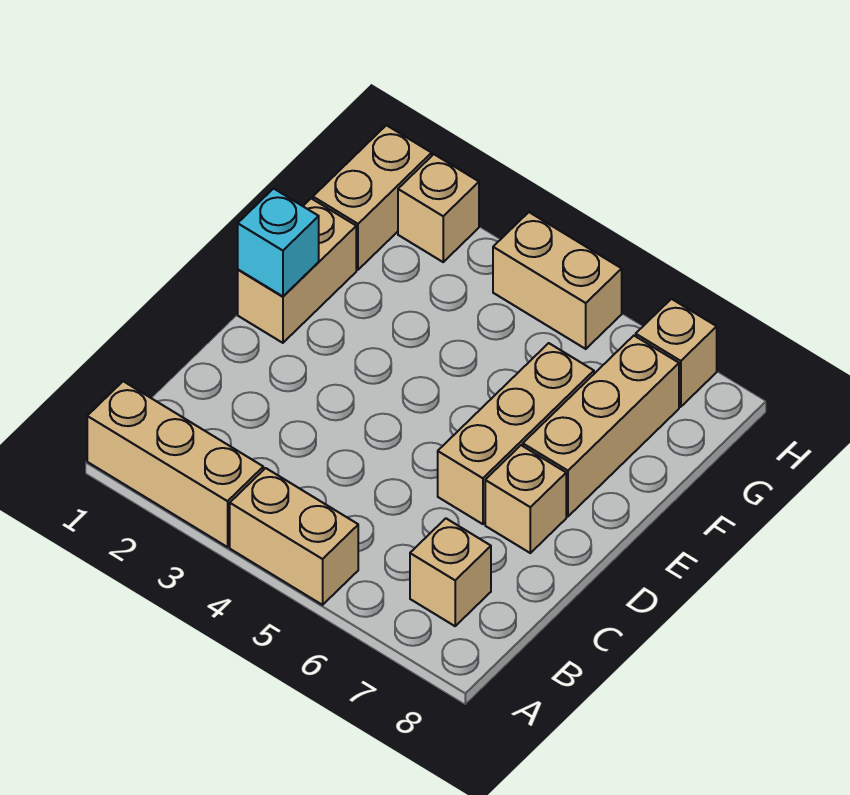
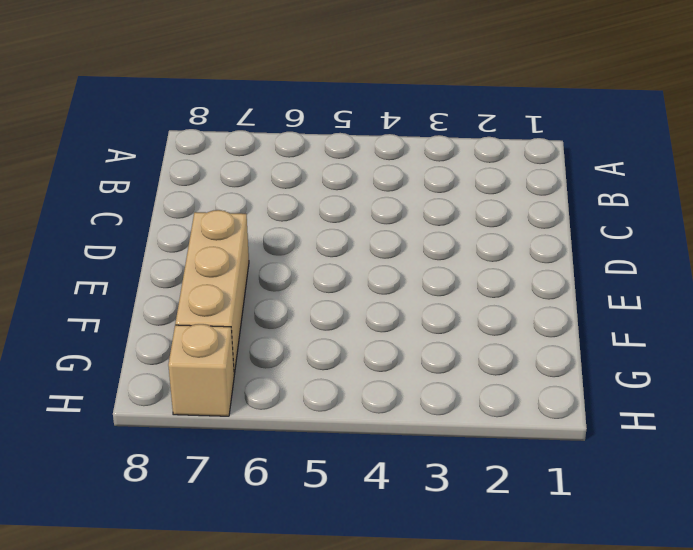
none -> tan 1x3 brick [87,381,263,547]
none -> tan 1x2 brick [230,468,358,605]
none -> tan 1x1 brick [410,518,491,626]

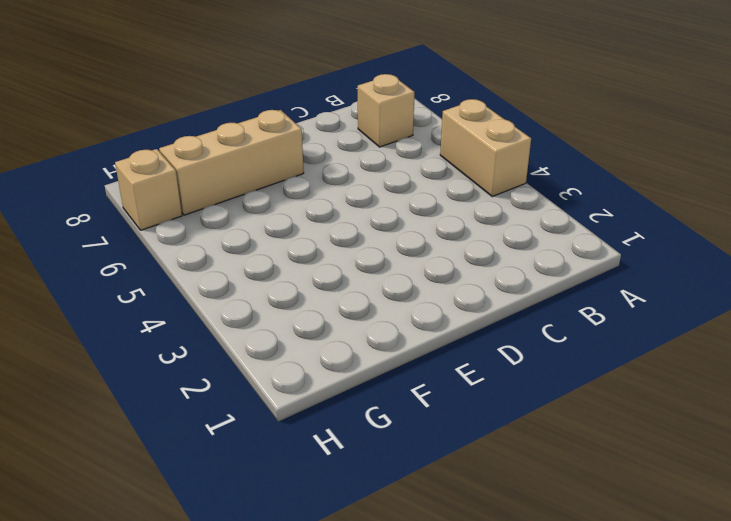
none -> tan 1x3 brick [87,381,263,547]
none -> tan 1x3 brick [438,343,594,524]
none -> tan 1x1 brick [485,445,566,553]

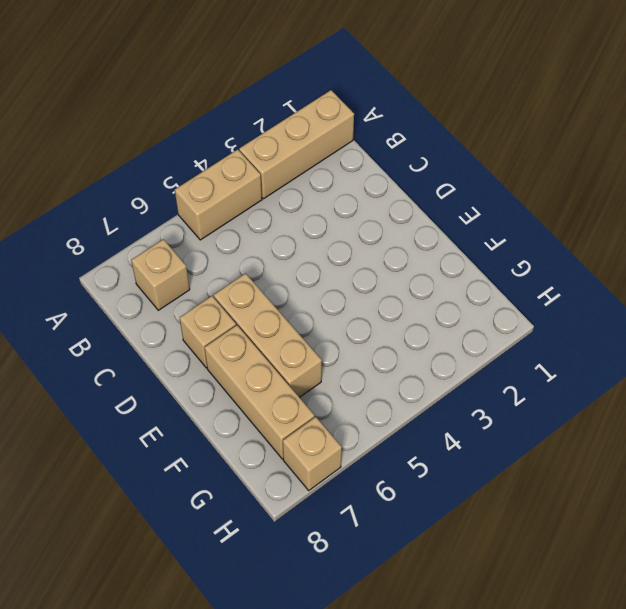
none -> tan 1x2 brick [238,198,356,343]
none -> tan 1x2 brick [313,125,432,270]
none -> tan 1x1 brick [398,154,479,262]

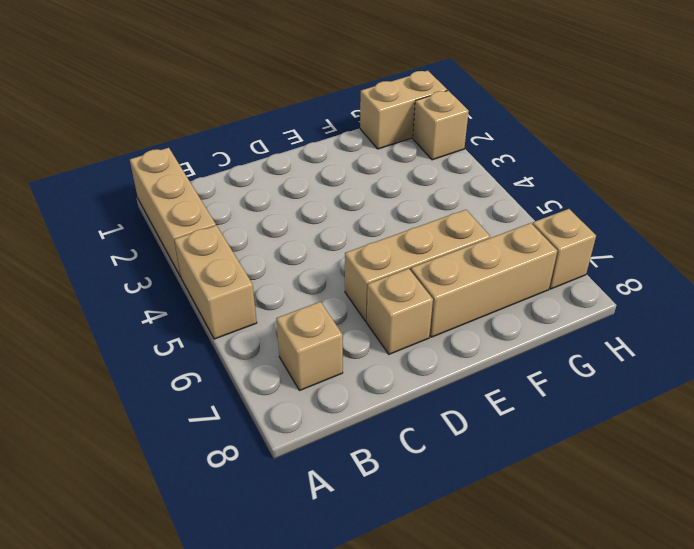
none -> tan 1x2 brick [238,198,356,343]
none -> tan 1x2 brick [493,212,622,349]
none -> cyan 1x1 brick [238,189,319,296]

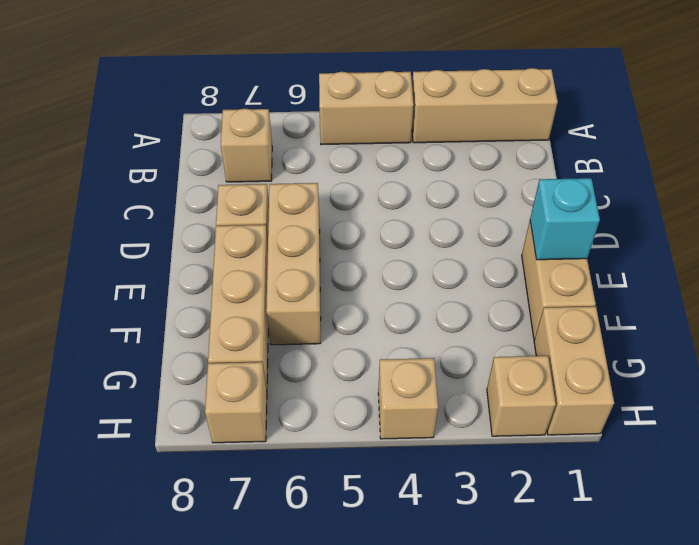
tan 1x1 brick [378,358,438,439] -> tan 1x2 brick [493,212,622,349]

